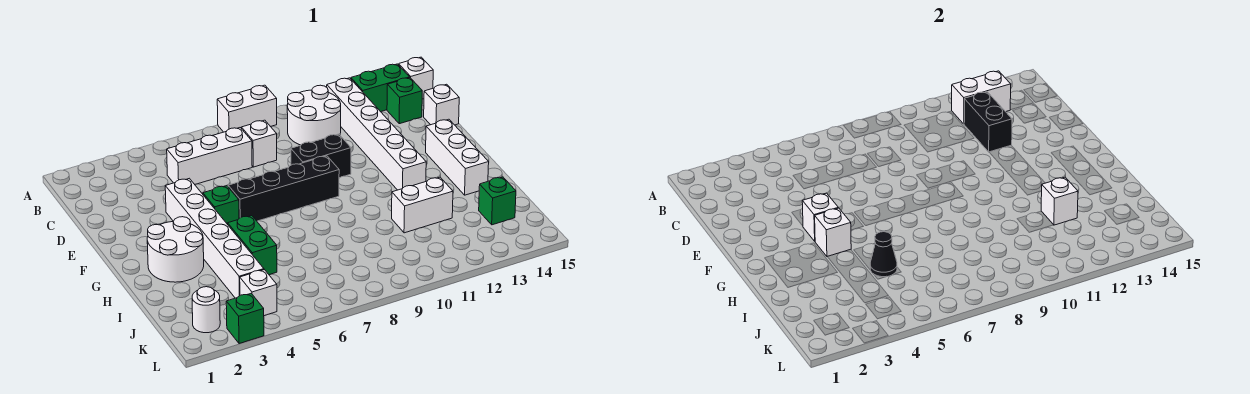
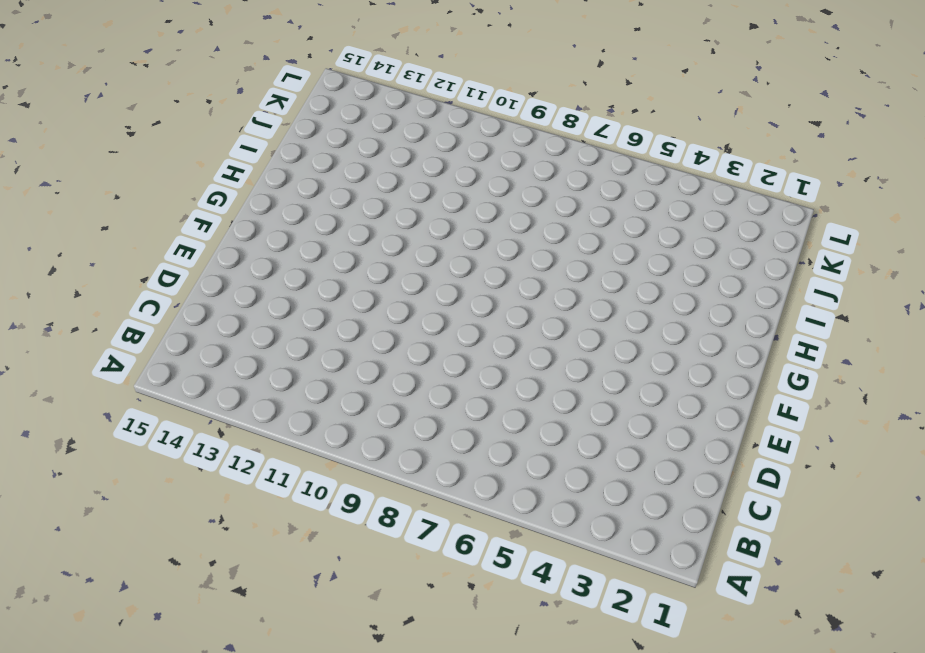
none -> white 1x2 brick [217,85,277,132]
none -> white 2x2 round brick [287,85,341,145]
none -> white 1x6 brick [327,78,426,190]

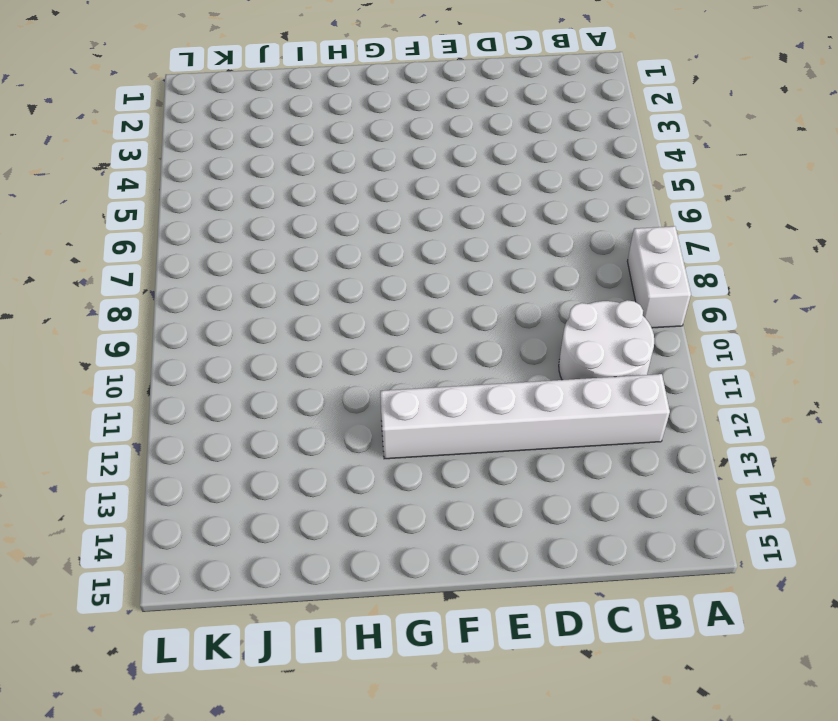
none -> green 1x2 brick [351,64,410,112]
none -> white 1x1 brick [399,57,433,99]
none -> white 1x3 brick [167,128,252,184]

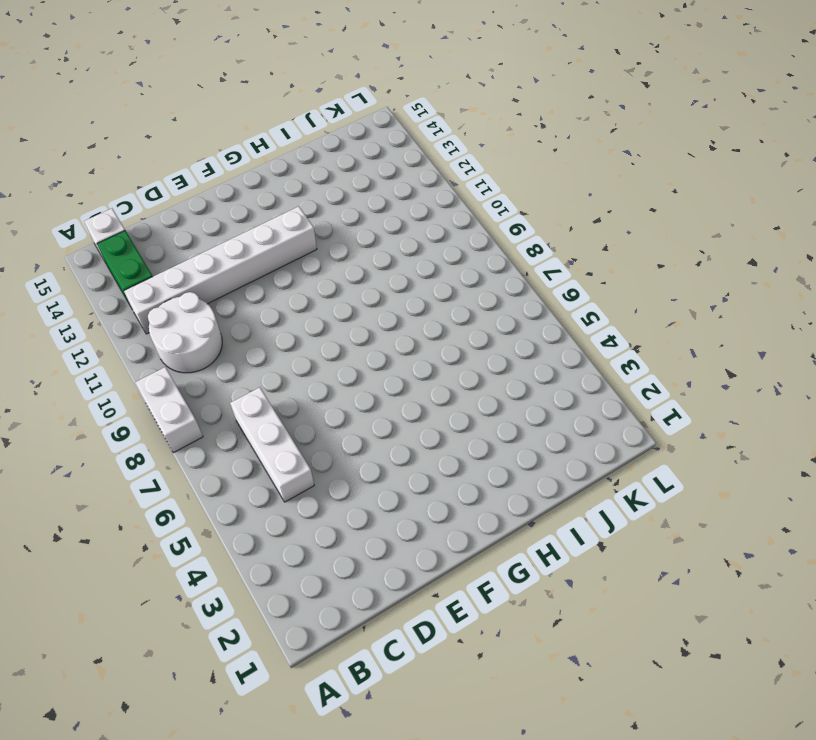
none -> white 1x1 brick [241,120,277,167]
none -> green 1x1 brick [387,78,422,124]
none -> white 1x1 brick [424,84,459,125]

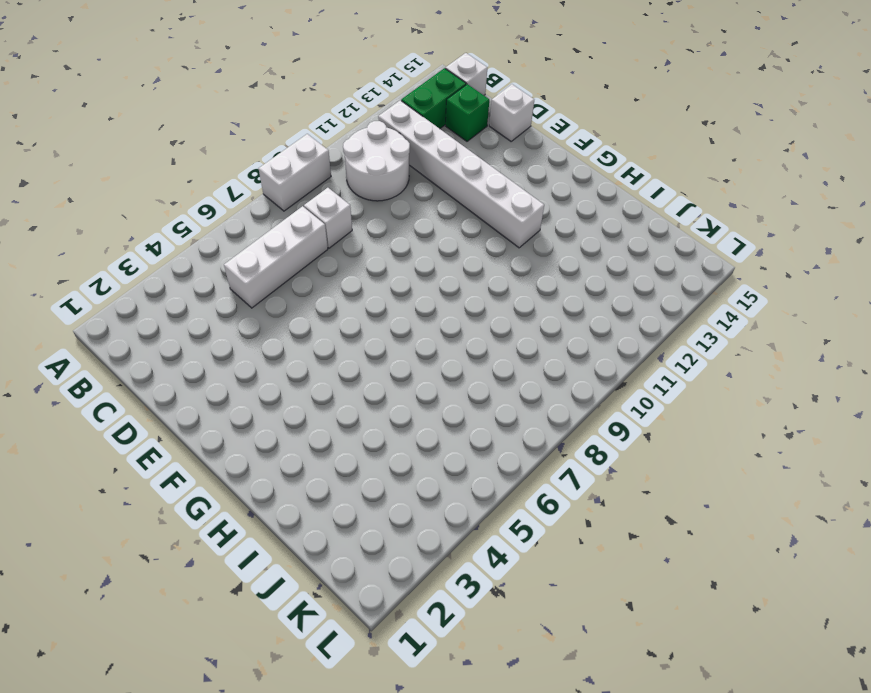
none -> white 1x6 brick [165,178,264,298]
none -> black 1x2 brick [291,134,351,178]
none -> green 1x1 brick [203,186,239,224]

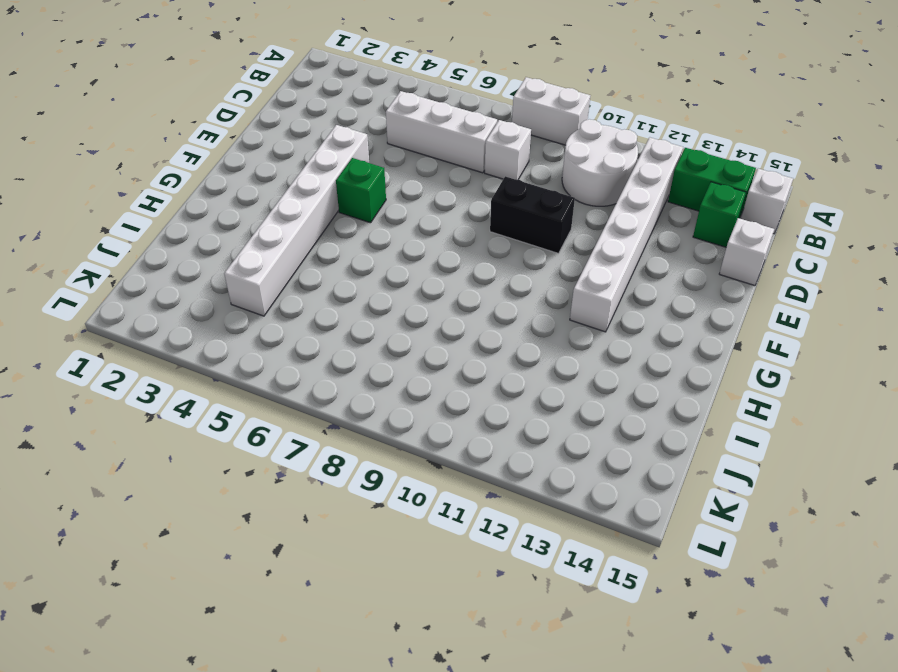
none -> black 1x4 brick [228,156,339,221]
none -> white 1x3 brick [426,119,489,195]
none -> white 2x2 round brick [147,217,204,282]

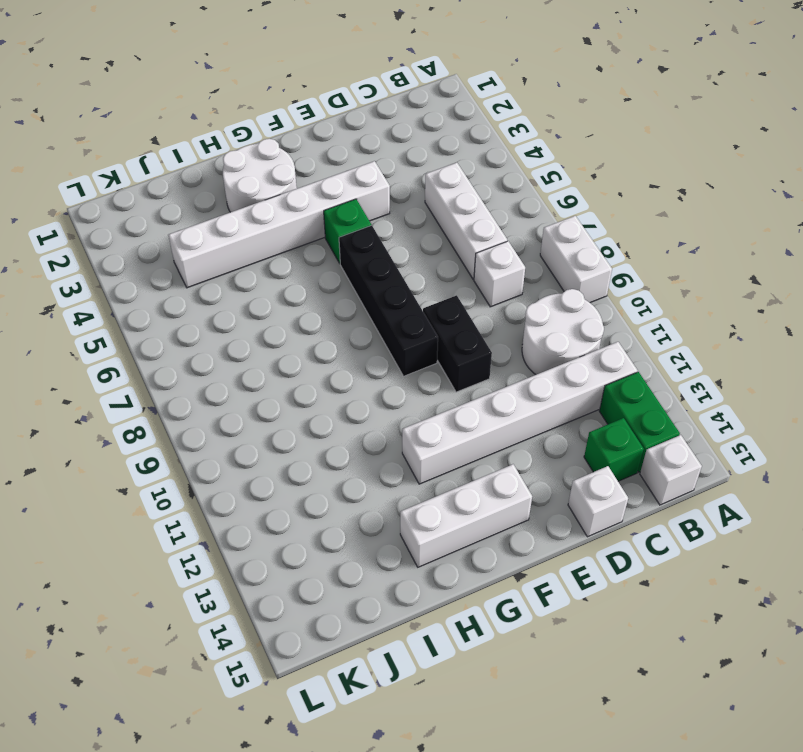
none -> green 1x2 brick [228,216,277,275]
none -> white 1x2 brick [392,177,453,233]
none -> green 1x1 brick [479,177,516,225]

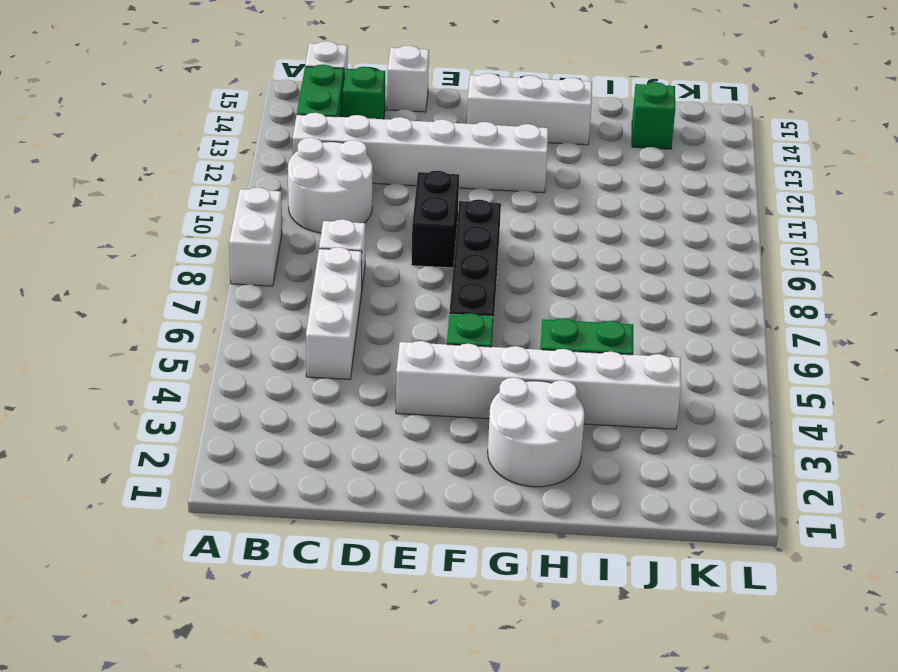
none -> white 1x2 brick [392,177,453,233]
none -> white 1x1 round brick [192,287,220,333]
none -> white 1x1 brick [240,270,277,316]

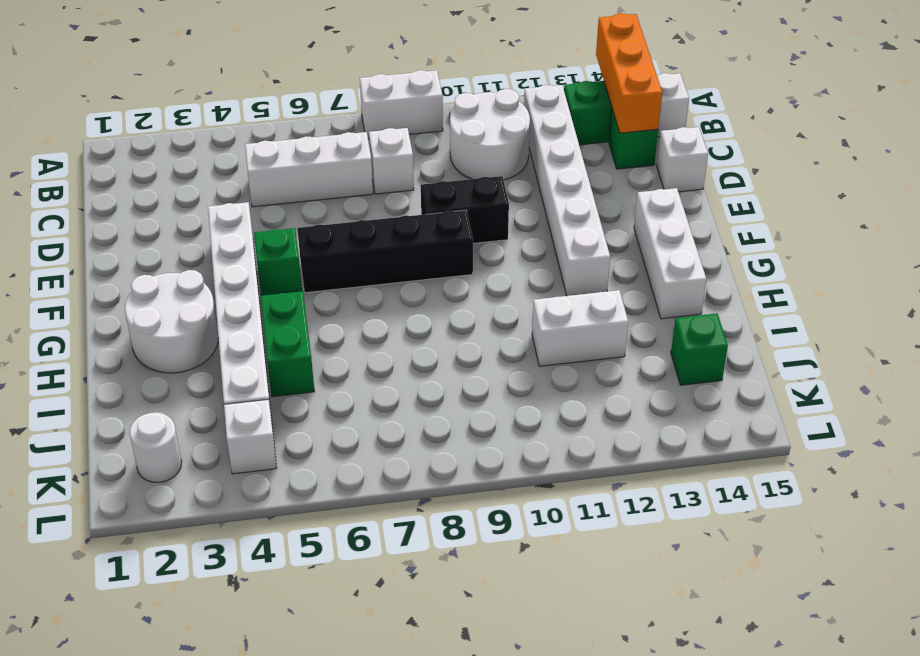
orange 1x3 brick [596,13,662,133] -> none
none -> green 1x1 brick [226,294,264,344]
none -> white 1x2 brick [952,71,1011,124]
none -> black 1x2 brick [964,92,1012,152]

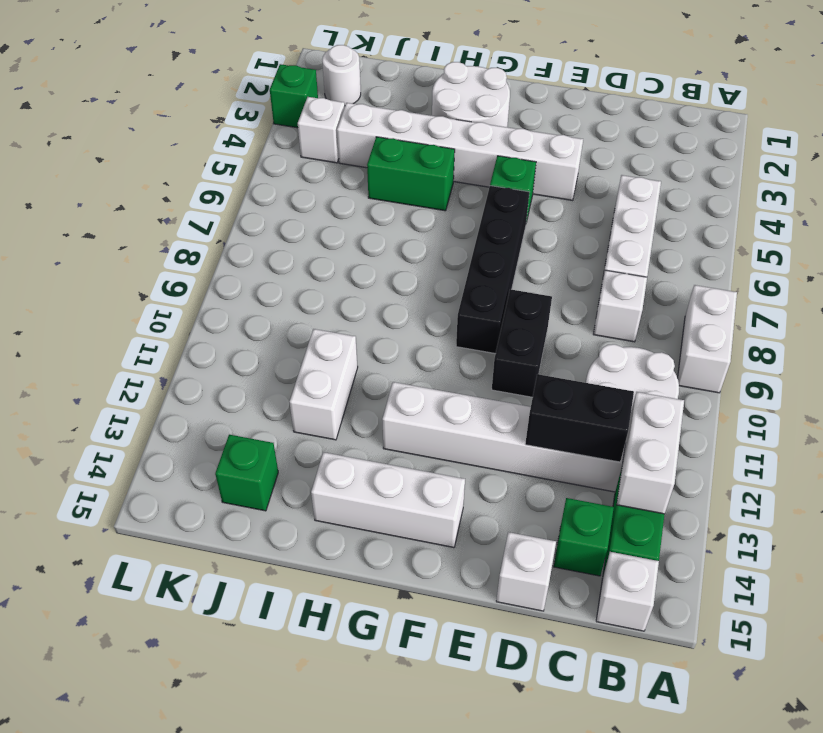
none -> white 1x1 brick [802,193,838,241]
none -> white 1x1 brick [815,208,851,257]
none -> black 1x1 cone [870,232,897,277]

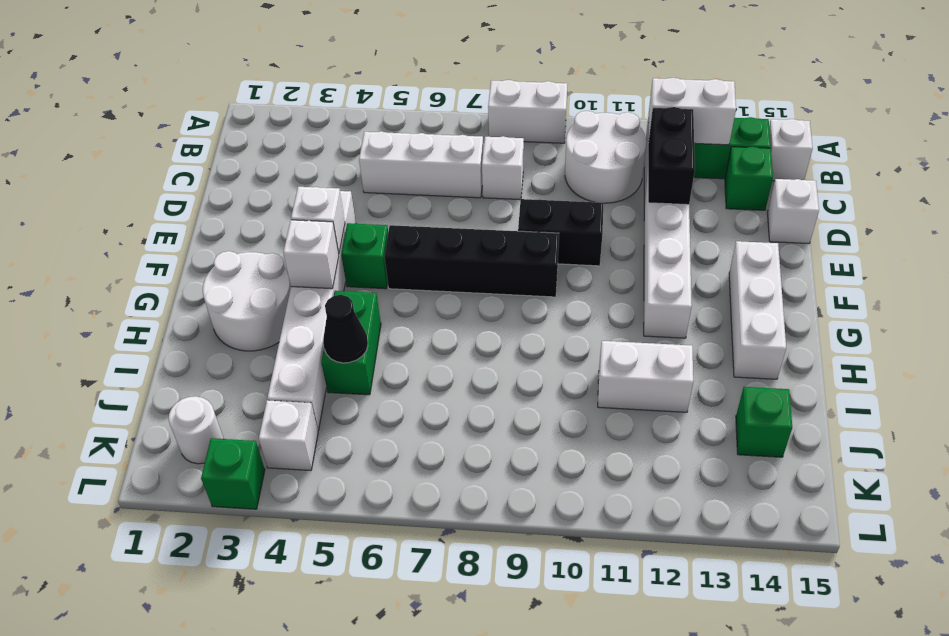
none -> white 1x1 brick [1041,177,1078,225]

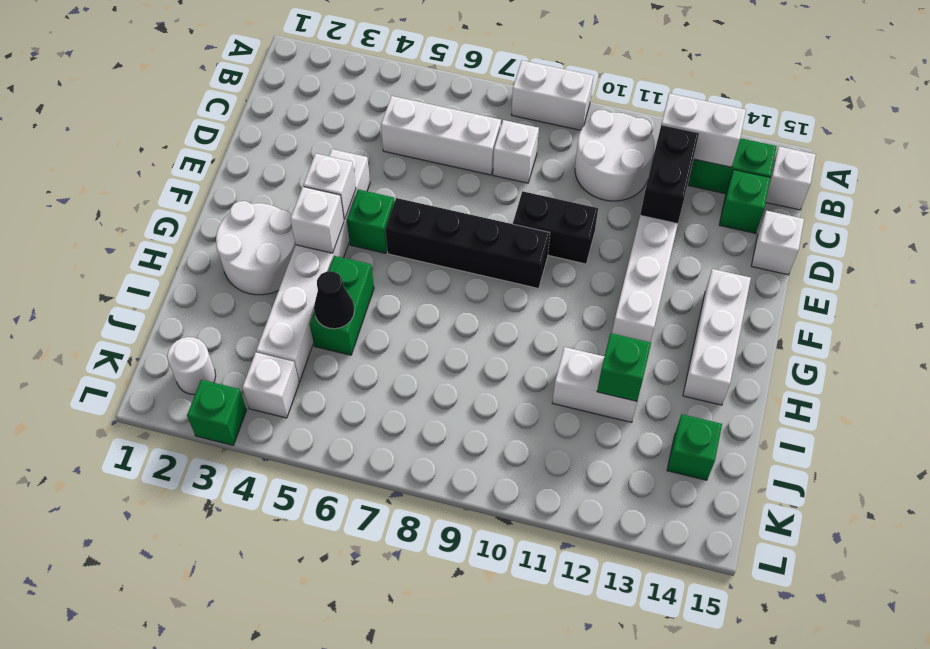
green 1x1 brick [597,333,651,401] -> white 1x1 brick [1041,177,1078,225]

